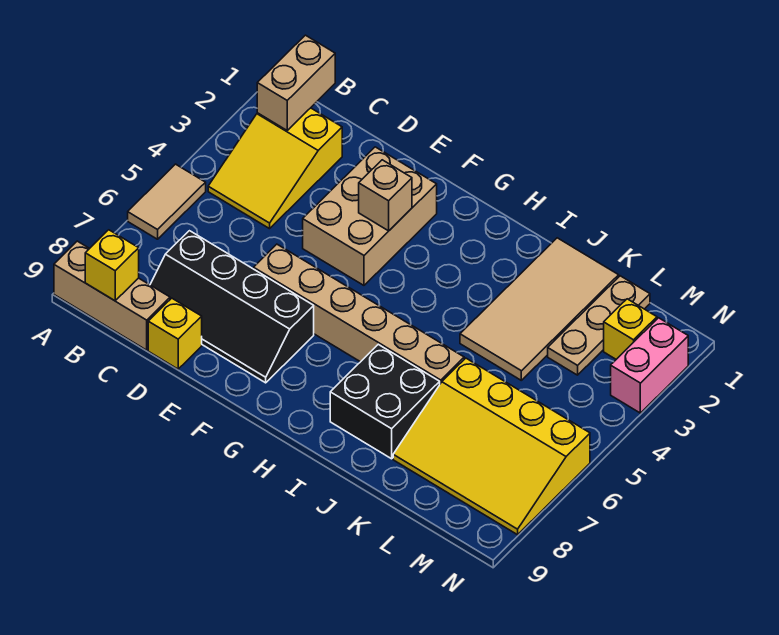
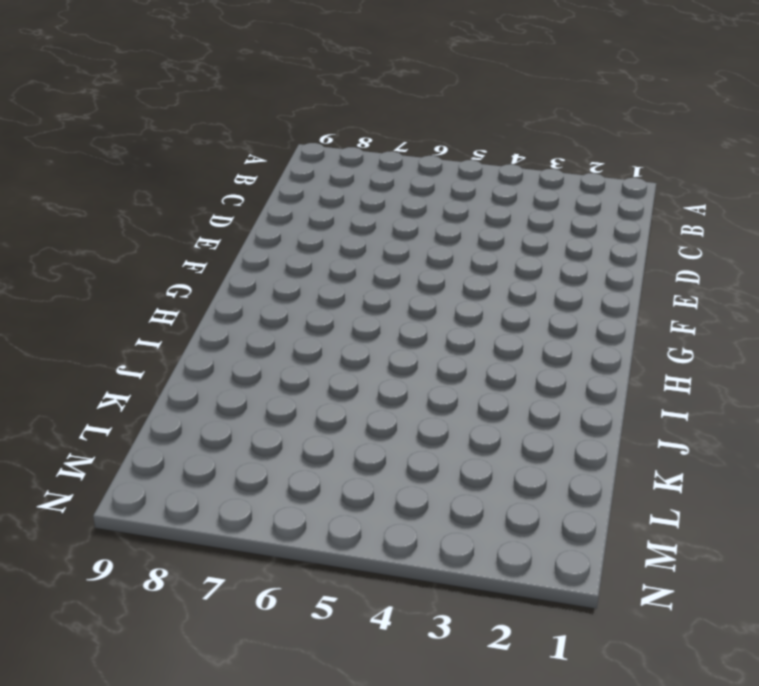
none -> tan 1x2 tile [128,164,206,239]
none -> tan 1x3 brick [54,241,170,350]
none -> yellow 2x3 slope [208,108,342,229]

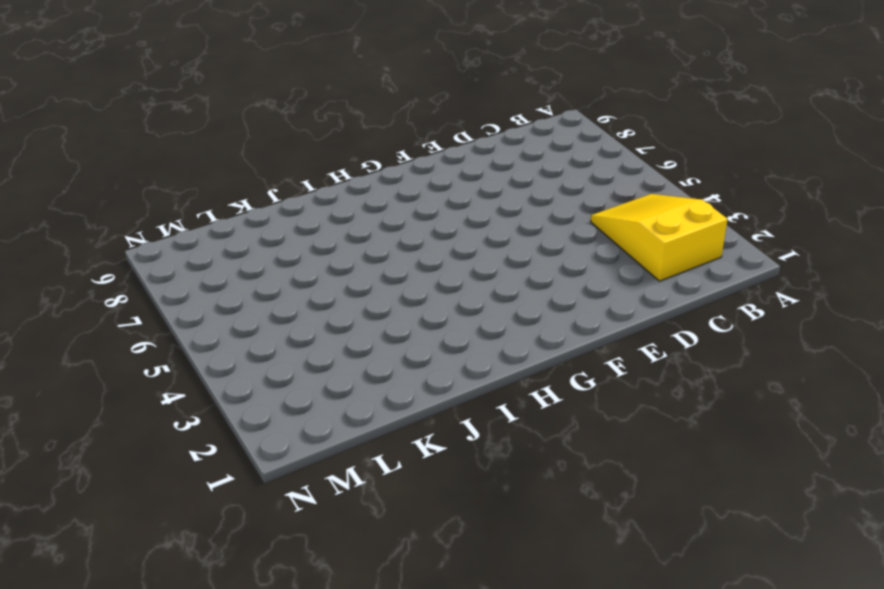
none -> tan 1x2 tile [128,164,206,239]
none -> tan 1x3 brick [54,241,170,350]
none -> black 2x4 slope [150,231,314,383]

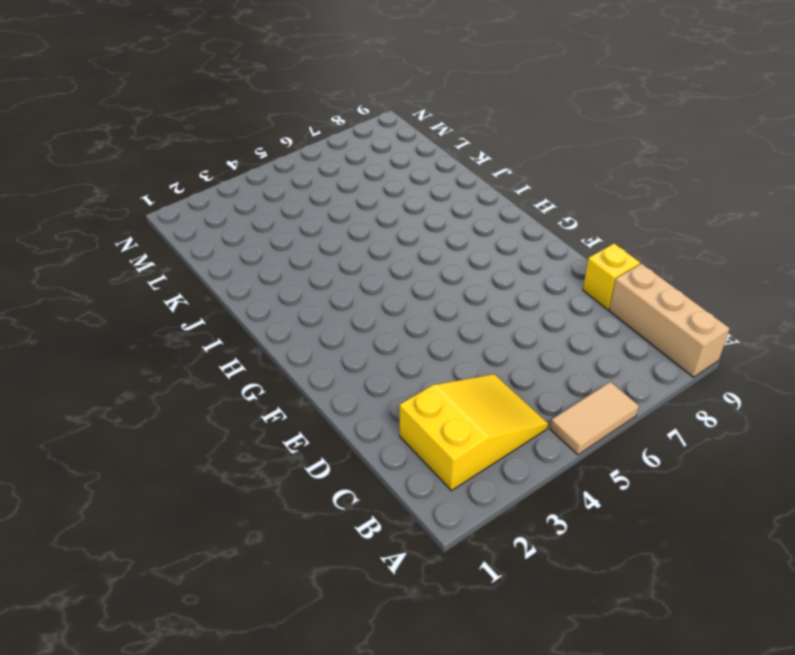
none -> black 2x4 slope [150,231,314,383]
none -> tan 2x3 brick [303,147,437,285]
none -> tan 1x6 brick [253,244,464,384]

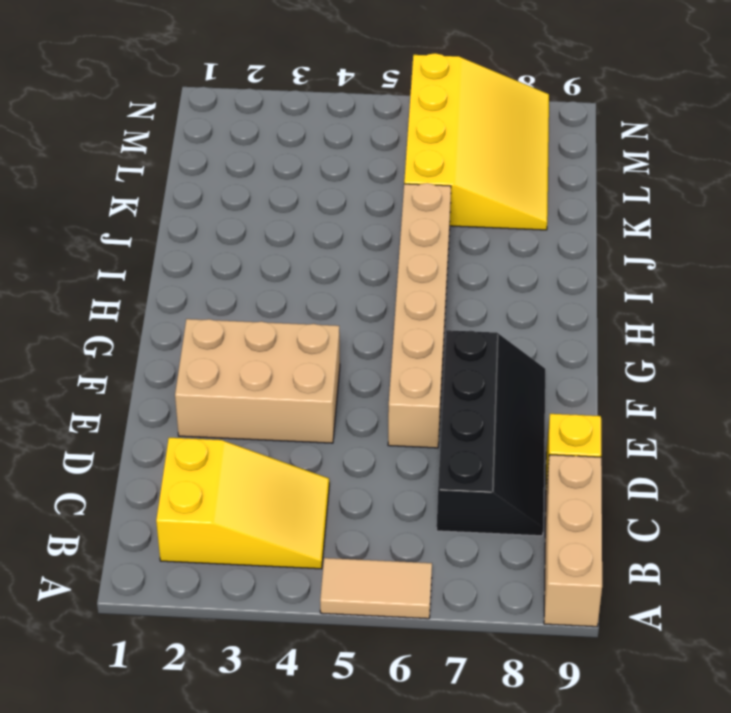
none -> black 2x2 brick [330,344,440,459]
none -> tan 2x4 tile [460,238,619,380]
none -> tan 1x3 plate [548,276,650,375]

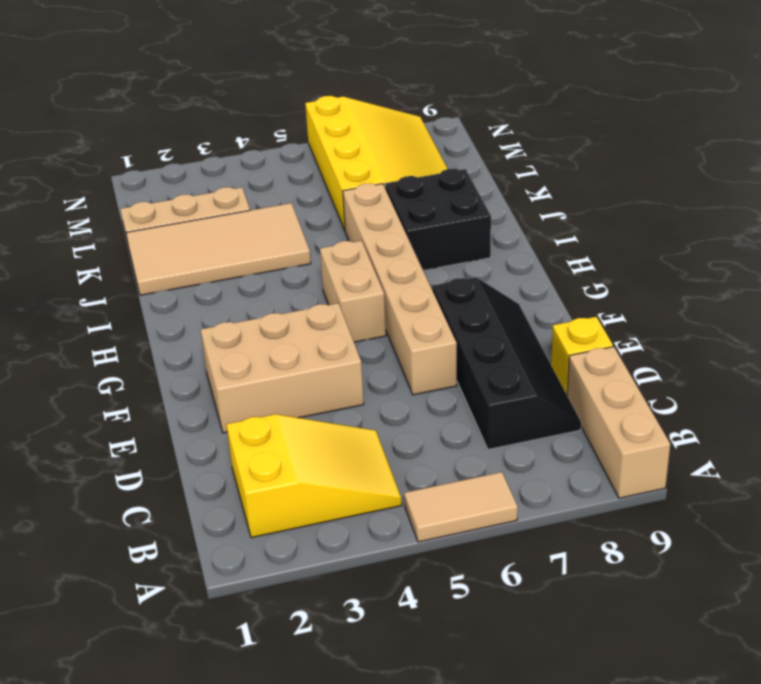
tan 1x2 brick [320,241,386,342] -> tan 1x2 brick turned to [257,35,335,130]
none -> yellow 1x1 brick [604,299,657,359]
none -> pink 1x2 brick [611,318,688,413]
none -> yellow 1x1 brick [85,230,139,301]

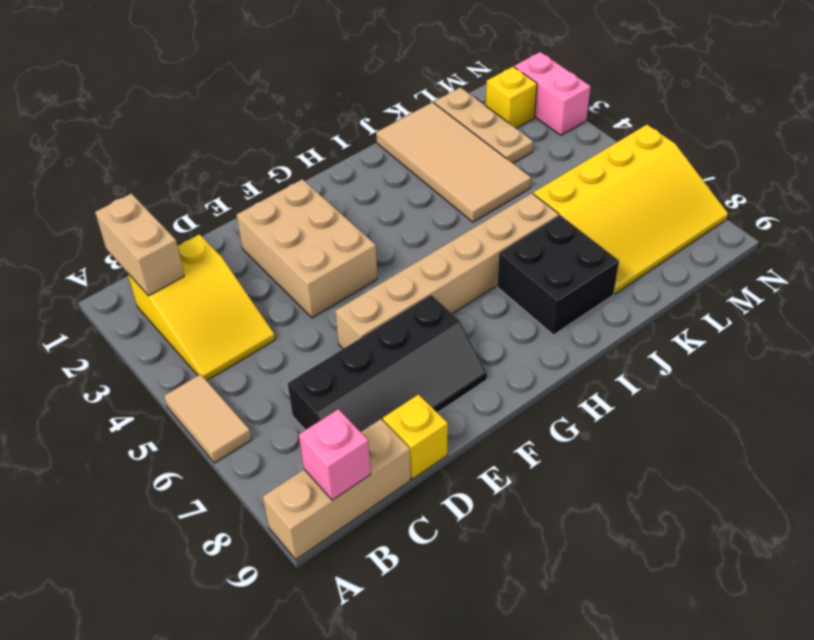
pink 1x1 brick [299,409,371,500] -> yellow 1x1 brick [85,230,139,301]
none -> tan 1x1 brick [359,160,412,231]

